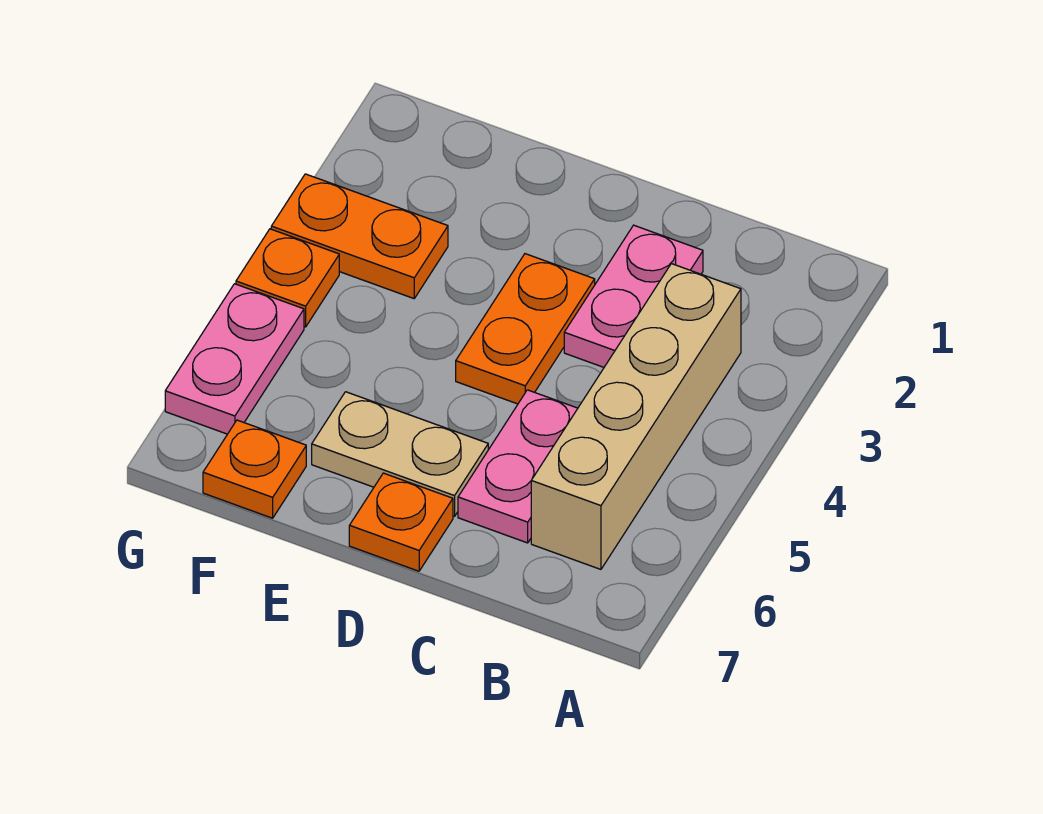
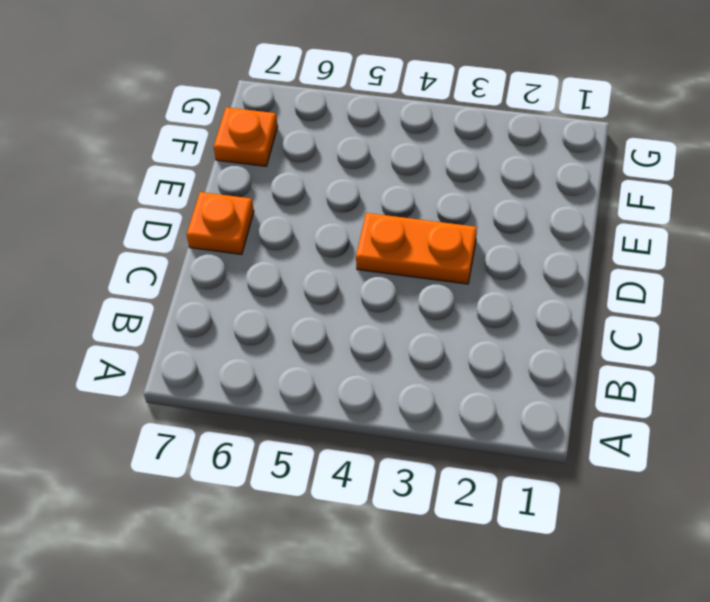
none -> tan 1x4 brick [531,264,741,569]
none -> pink 1x2 plate [564,225,703,367]

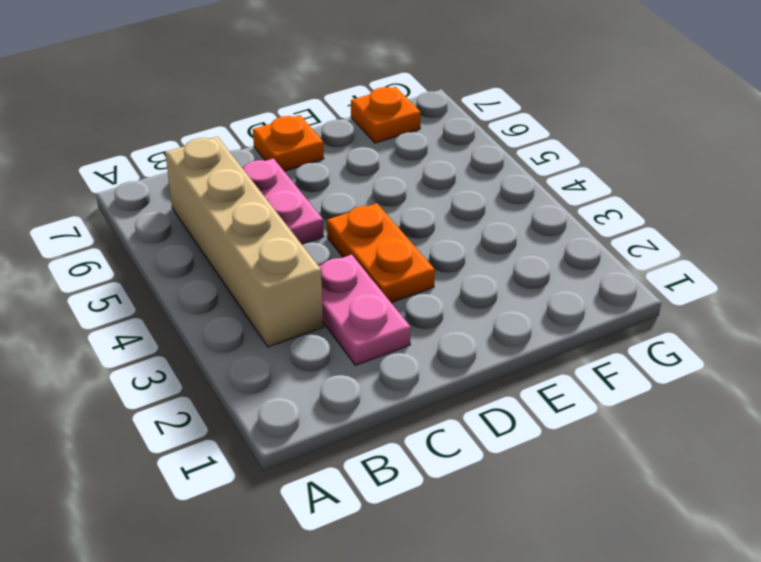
none -> tan 1x2 plate [312,392,488,516]
none -> orange 1x2 plate [271,174,448,299]

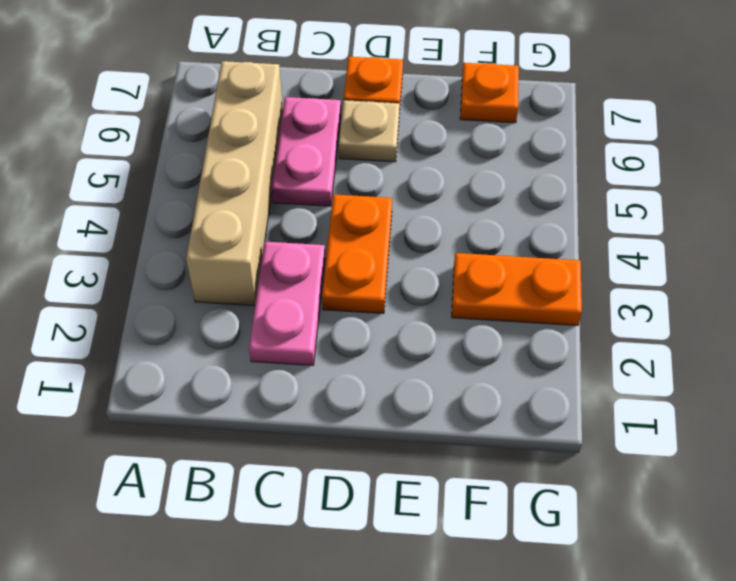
tan 1x1 plate [339,100,400,162] -> tan 1x2 plate [312,392,488,516]
none -> orange 1x1 plate [236,229,339,327]
none -> pink 1x2 plate [165,284,304,434]

